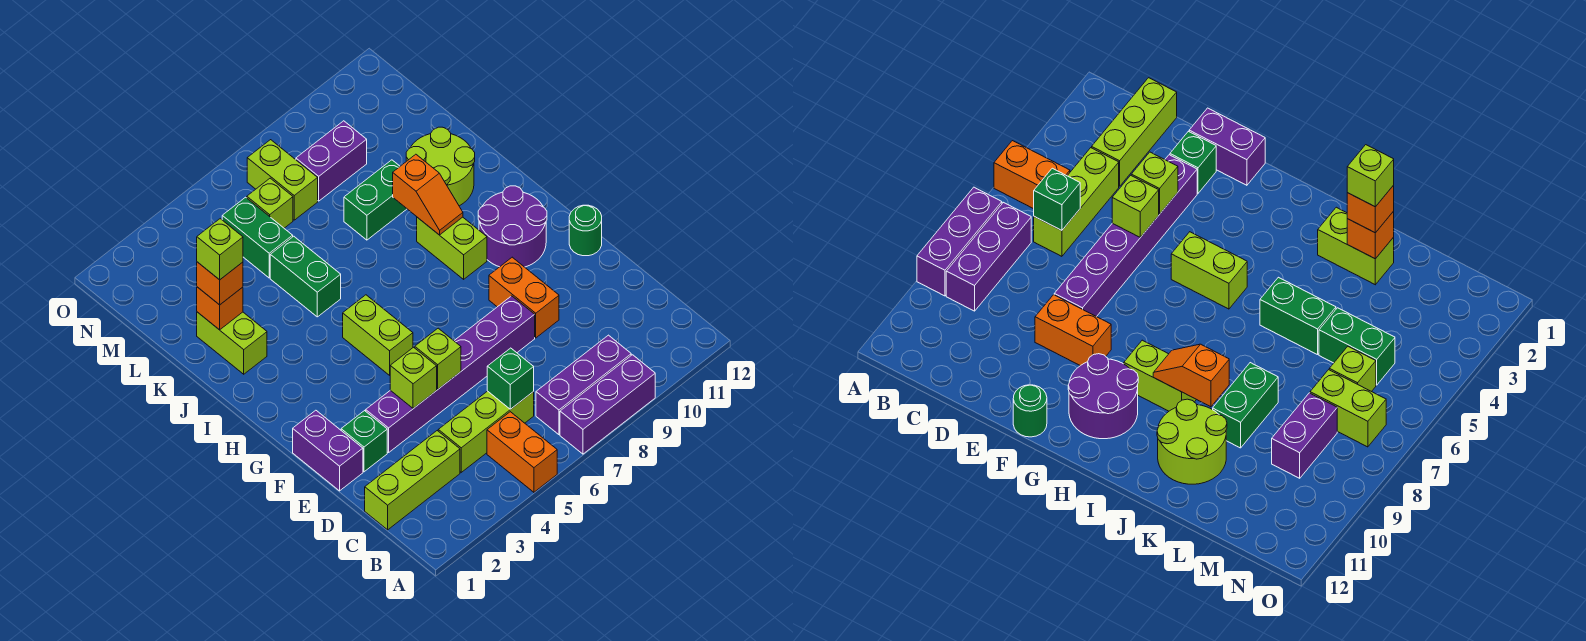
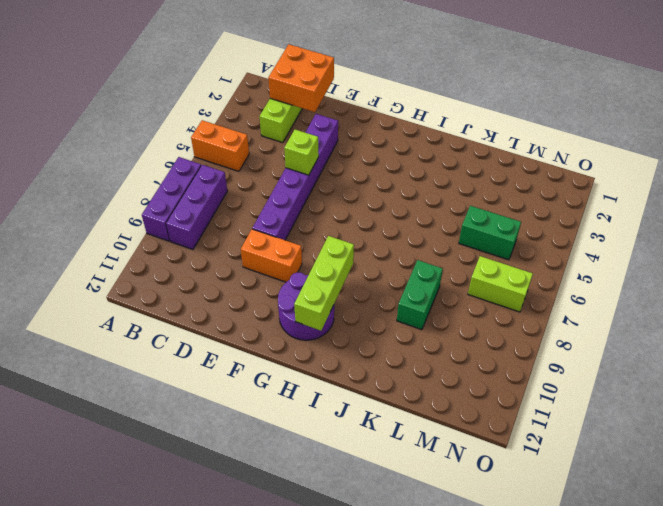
orange 2x2 brick [268,44,334,112] -> none
lime 1x3 brick [294,236,354,331] -> lime 1x3 brick moved to [438,391,534,472]
none -> purple 1x2 brick [293,410,363,491]
none -> green 1x1 brick [341,411,387,472]
none -> green 1x1 round brick [569,205,602,256]

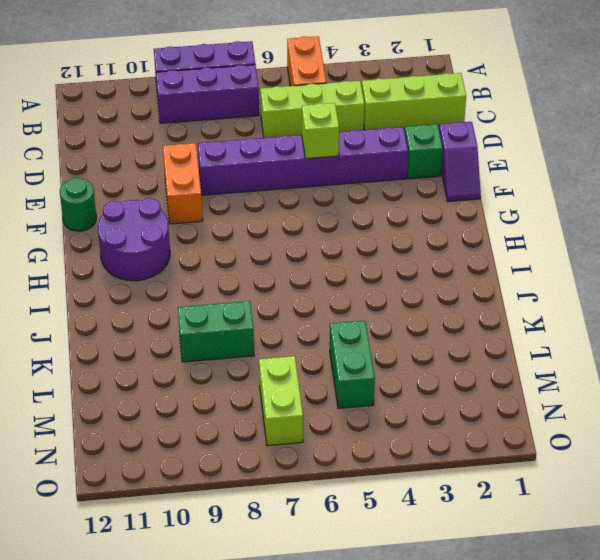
purple 1x2 slope [439,122,481,202] -> purple 1x2 brick [293,410,363,491]
none -> lime 1x2 brick [343,295,413,375]
none -> lime 1x2 brick [417,217,487,279]
none -> lime 1x2 brick [197,312,267,374]

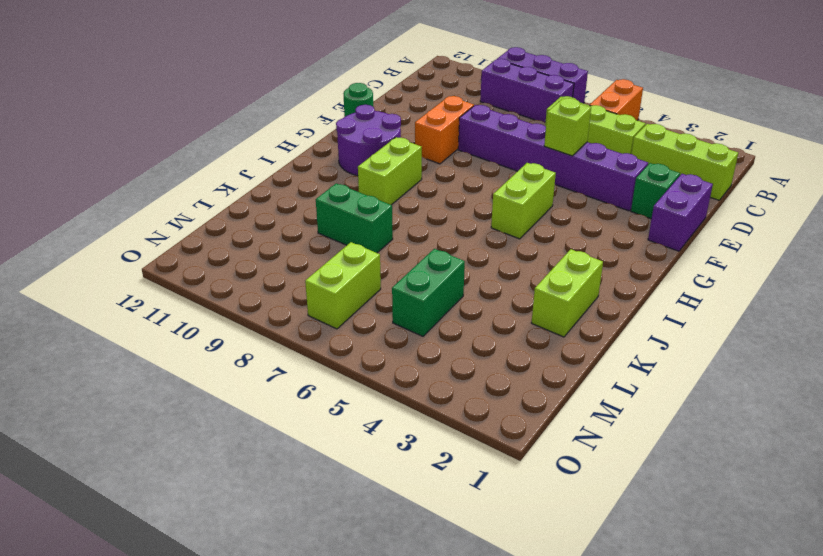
none -> green 1x2 brick [270,236,341,317]
none -> lime 2x2 round brick [406,127,475,206]
none -> lime 1x1 brick [247,178,293,228]

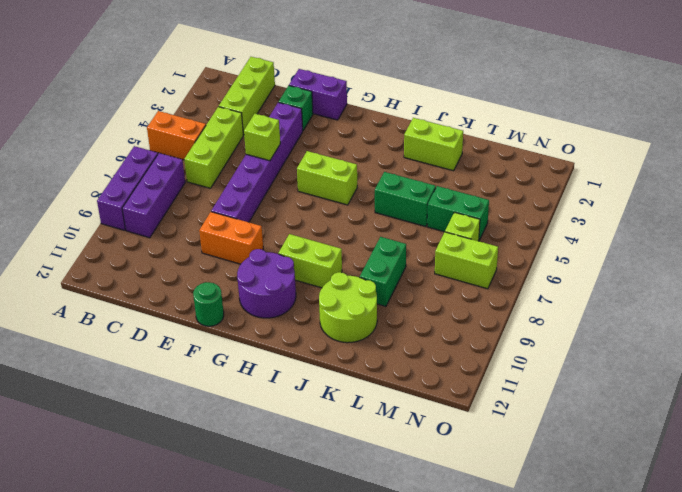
none -> purple 1x2 brick [296,121,367,201]
none -> green 1x1 brick [487,348,534,409]
none -> lime 1x1 brick [390,347,437,409]

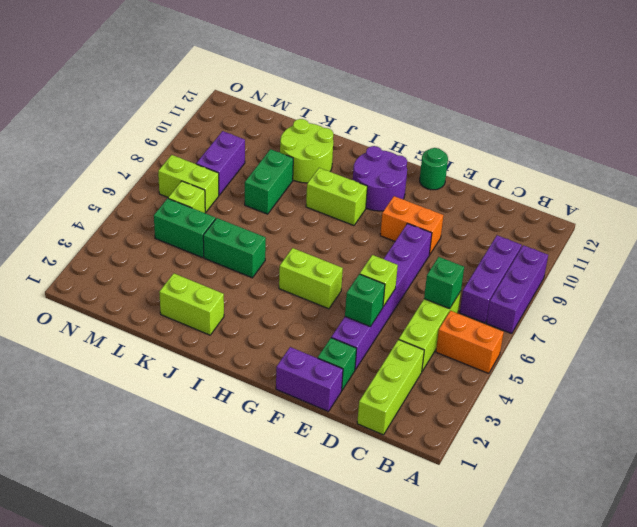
green 1x1 brick [345,274,385,327] -> lime 1x1 brick [390,347,437,409]
none -> orange 1x2 slope [393,154,463,235]
none -> orange 1x1 brick [197,287,243,330]
none -> orange 1x1 brick [197,262,243,305]

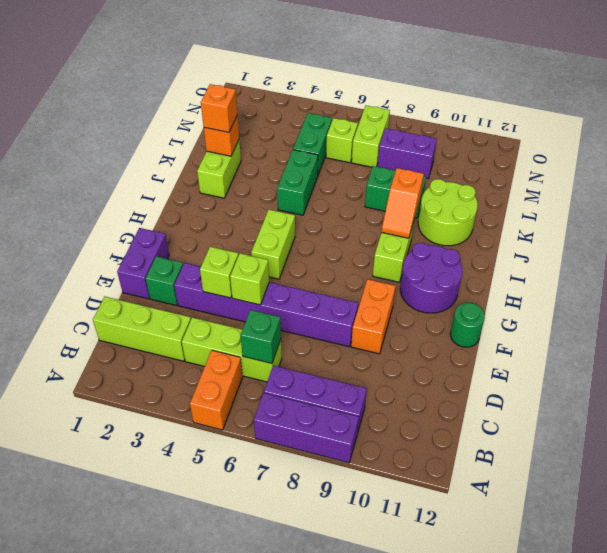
none -> lime 1x1 brick [197,219,243,280]

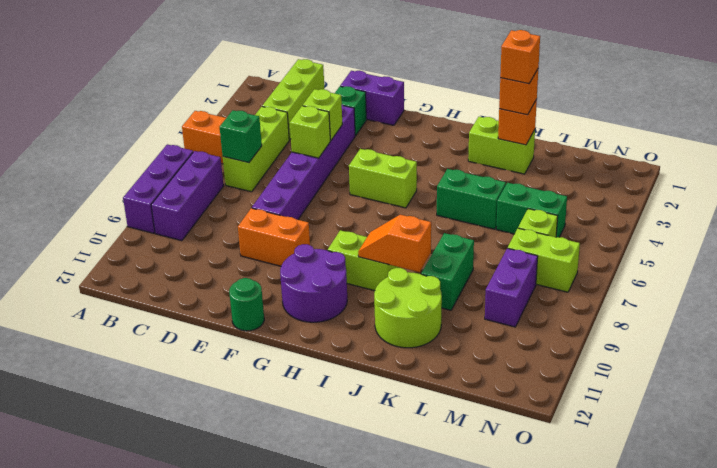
orange 1x1 brick [500,30,540,84] -> lime 1x1 brick [197,219,243,280]

